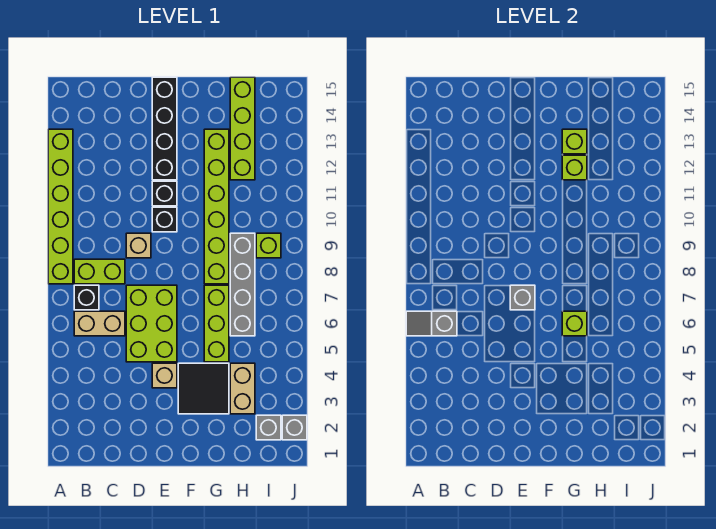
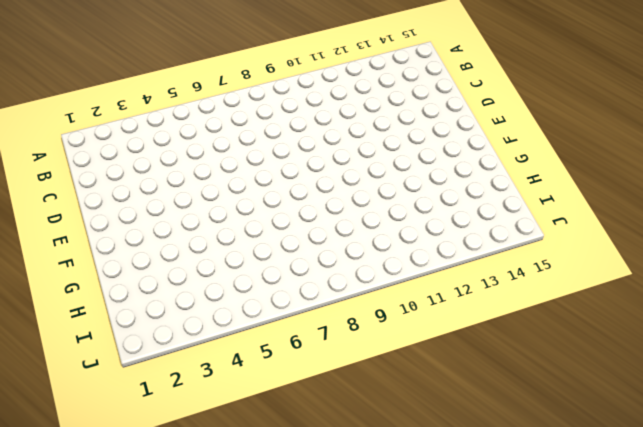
none -> lime 1x6 brick [48,129,73,284]
none -> tan 1x2 brick [74,311,125,336]
none -> black 1x1 brick [74,285,99,310]

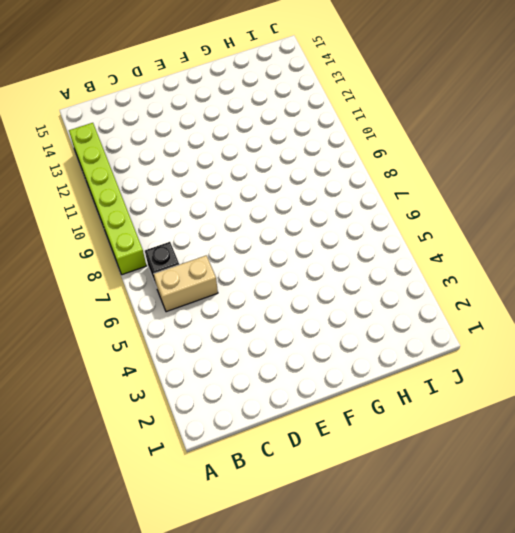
none -> lime 1x2 brick [74,259,125,284]
none -> lime 2x3 brick [126,285,177,362]
none -> tan 1x1 brick [126,233,151,258]

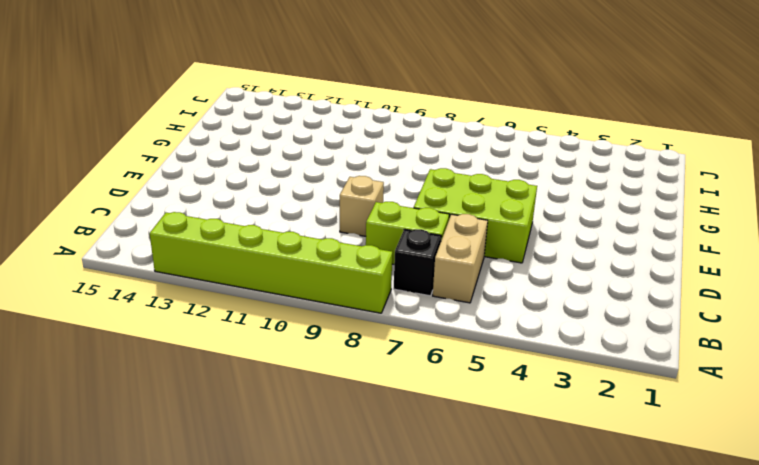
lime 1x2 brick [366,202,449,264] -> lime 1x2 brick turned to [74,259,125,284]
none -> tan 1x1 brick [152,363,177,388]
none -> black 1x1 brick [152,207,177,232]
none -> black 1x1 brick [152,181,177,206]

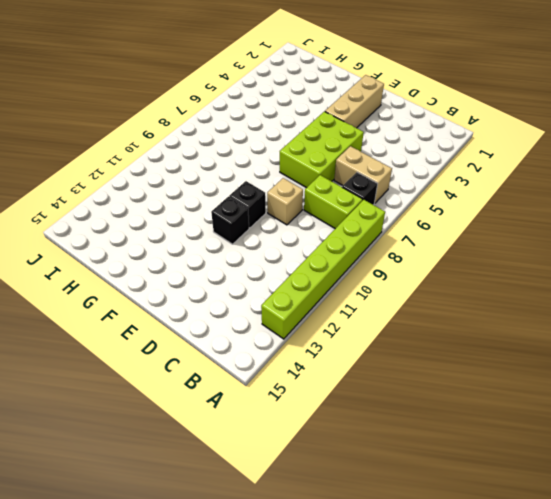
tan 1x3 brick [325,75,384,128] -> tan 1x1 brick [152,363,177,388]
none -> black 1x4 brick [152,77,177,180]
none -> black 2x2 tile [178,363,229,414]
none -> lime 1x3 brick [204,285,229,362]

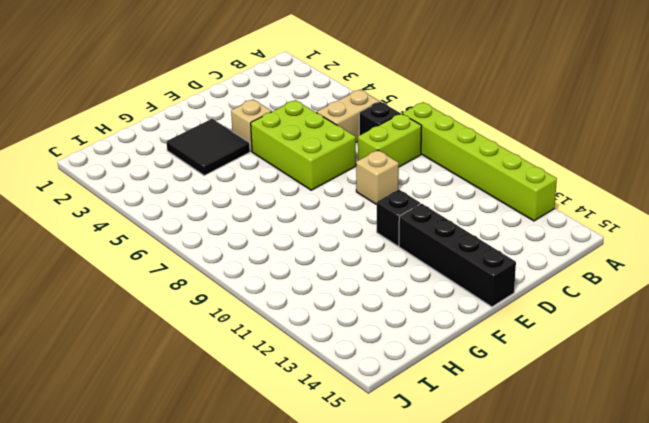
none -> black 1x1 brick [152,207,177,232]
none -> lime 1x3 brick [204,285,229,362]
none -> lime 1x6 brick [204,129,229,284]

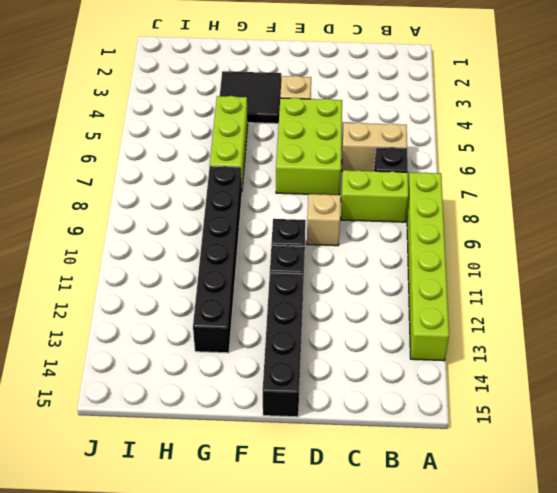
black 1x6 brick [193,166,242,353] -> lime 1x6 brick [204,129,229,284]
none -> tan 1x2 brick [230,363,255,414]
none -> grey 1x4 brick [230,233,255,336]
none -> lime 1x4 brick [230,77,255,180]

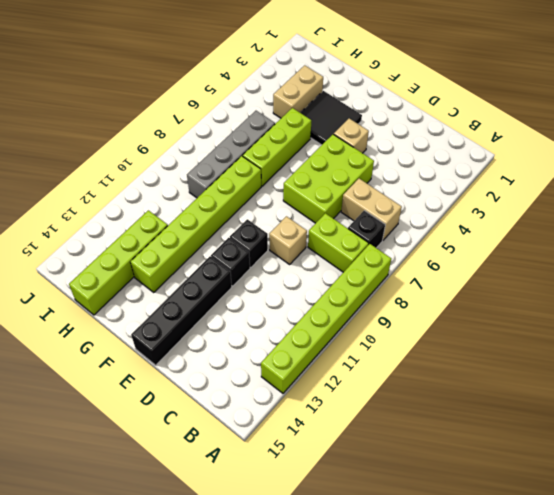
none -> grey 1x1 brick [256,415,281,440]
none -> lime 1x1 brick [256,233,281,258]
none -> grey 1x1 brick [282,415,307,440]

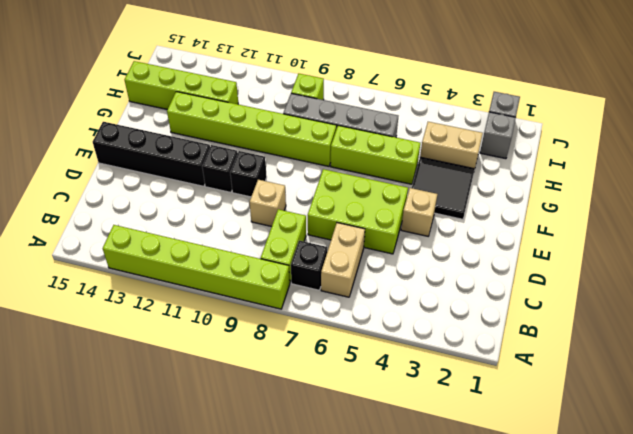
none -> grey 1x2 slope [406,311,457,336]
none -> grey 1x1 brick [510,285,535,310]
none -> lime 1x1 brick [562,311,587,336]

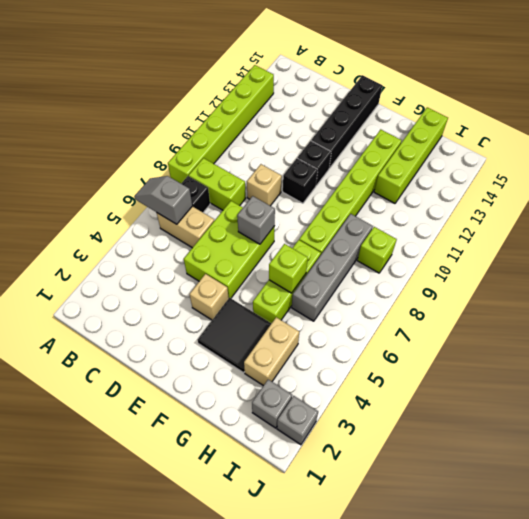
none -> lime 1x1 brick [562,155,587,180]
none -> lime 1x1 brick [562,129,587,154]

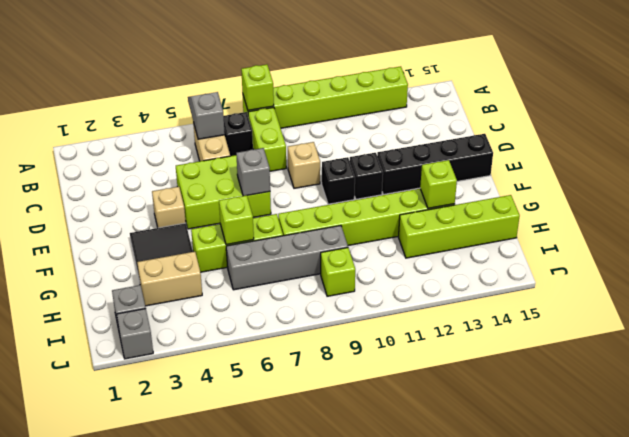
lime 1x1 brick [241,64,274,110] -> lime 1x1 brick moved to [562,155,587,180]

